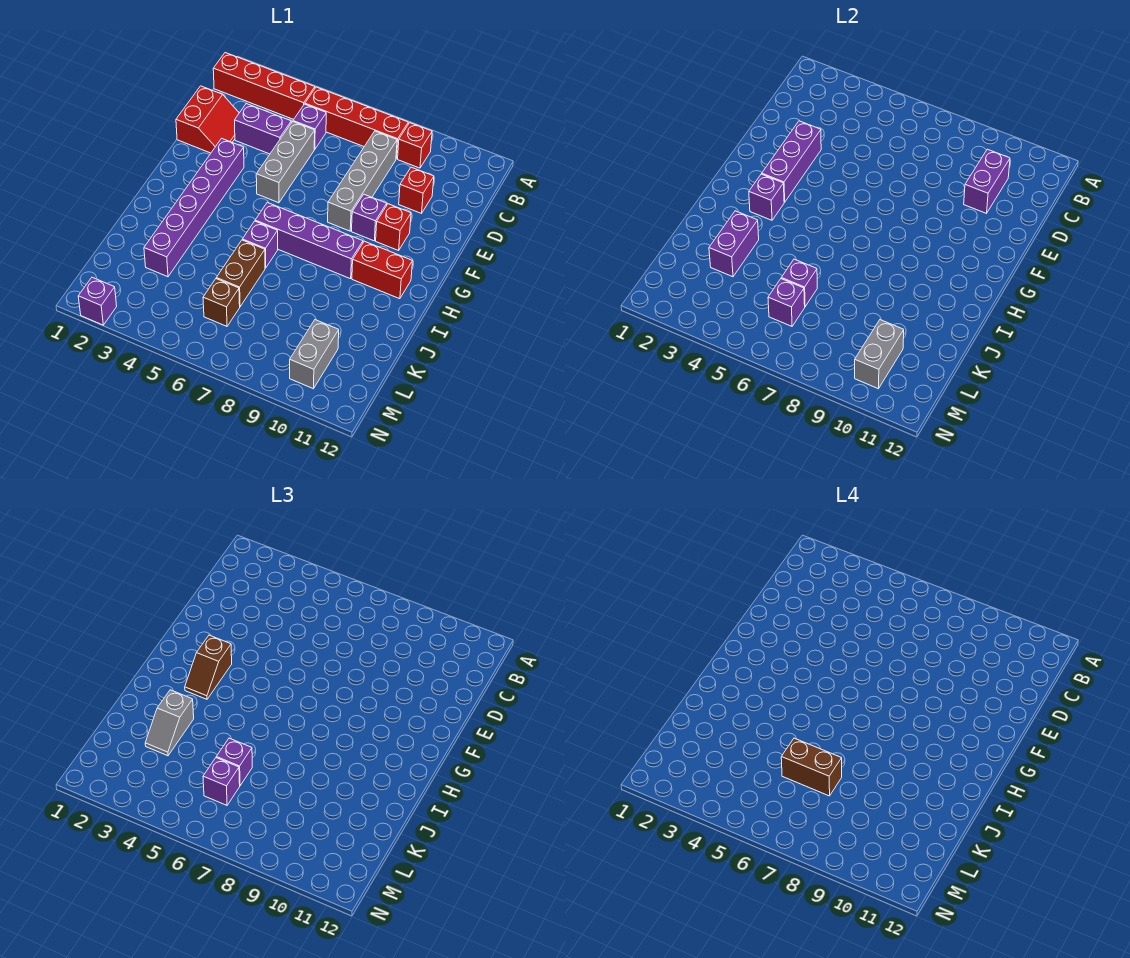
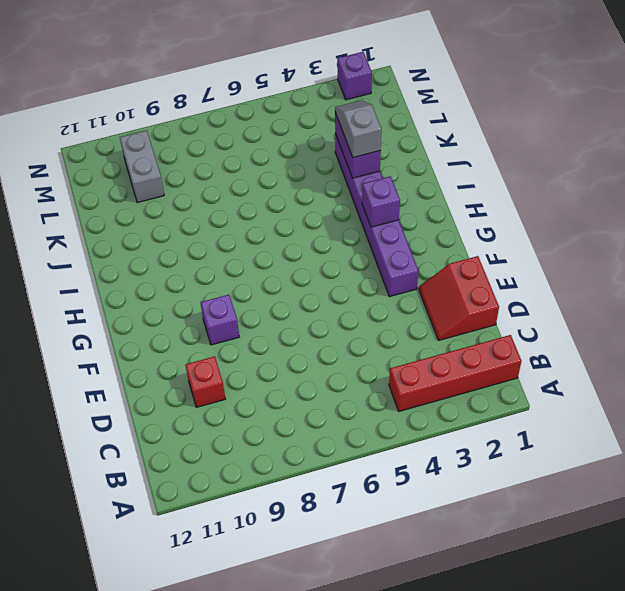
none -> red 1x4 brick [305,87,408,159]
none -> red 1x1 brick [398,123,432,168]
none -> purple 1x1 brick [293,104,326,149]
none -> grey 1x4 brick [328,131,397,231]

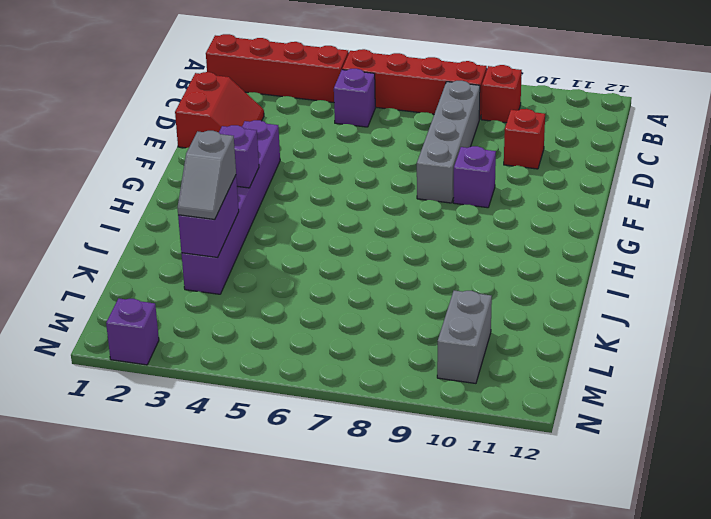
none -> purple 1x2 brick [235,103,291,154]
none -> grey 1x3 brick [256,121,315,203]
none -> red 1x1 brick [376,204,411,250]
none -> purple 1x4 brick [255,203,363,279]

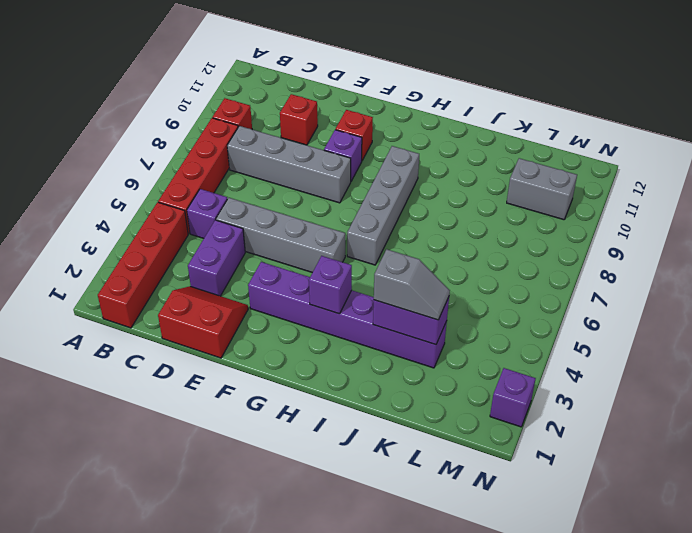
grey 1x4 brick [216,198,345,272] -> grey 1x3 brick [256,121,315,203]
grey 1x4 brick [347,146,419,265] -> purple 1x4 brick [255,203,363,279]
none -> red 1x2 brick [352,241,412,299]
none -> purple 1x1 brick [242,221,278,268]
none -> brown 1x2 brick [216,240,265,306]
none -> brown 1x1 brick [203,279,240,326]

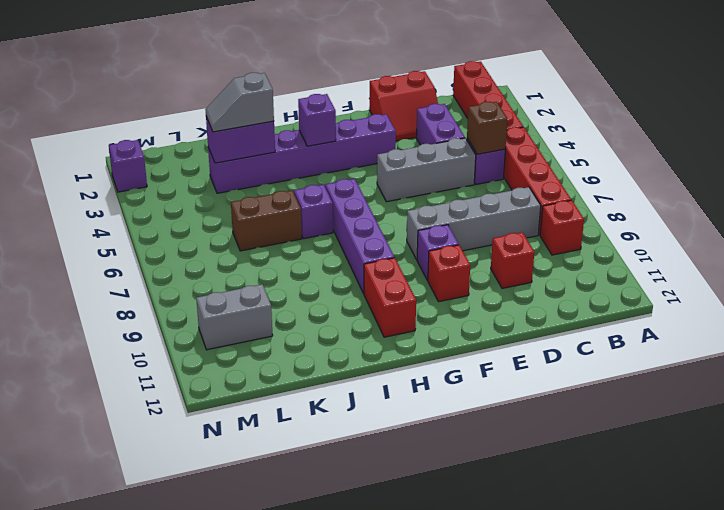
brown 1x1 brick [467,102,507,154] -> brown 1x1 brick moved to [203,279,240,326]
none -> purple 1x2 brick [964,149,1010,213]
none -> purple 1x3 brick [762,121,821,202]
none -> purple 1x1 brick [781,259,817,306]
none -> purple 1x1 brick [768,279,805,326]

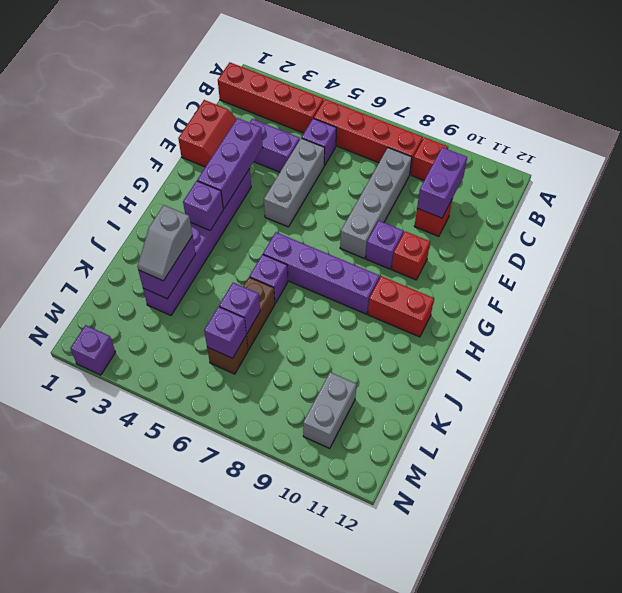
none -> grey 1x2 brick [855,320,904,389]
none -> brown 1x2 slope [185,635,232,699]
none -> purple 1x1 brick [216,738,252,785]
none -> purple 1x1 brick [203,758,240,805]

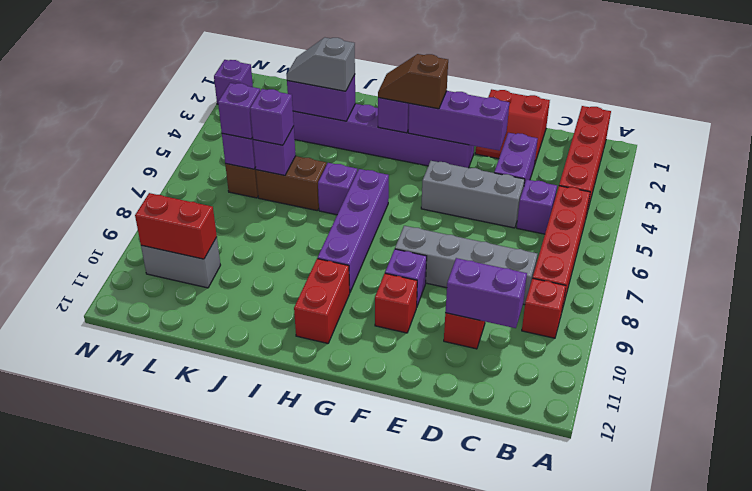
red 1x2 brick [135,193,217,259] -> grey 1x2 brick [855,320,904,389]
none -> brown 1x2 brick [781,738,842,796]

